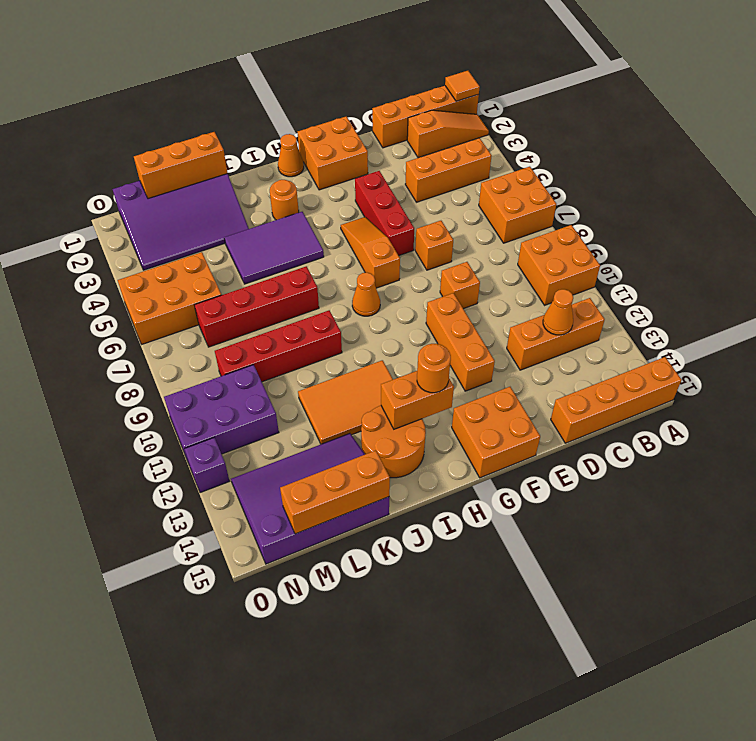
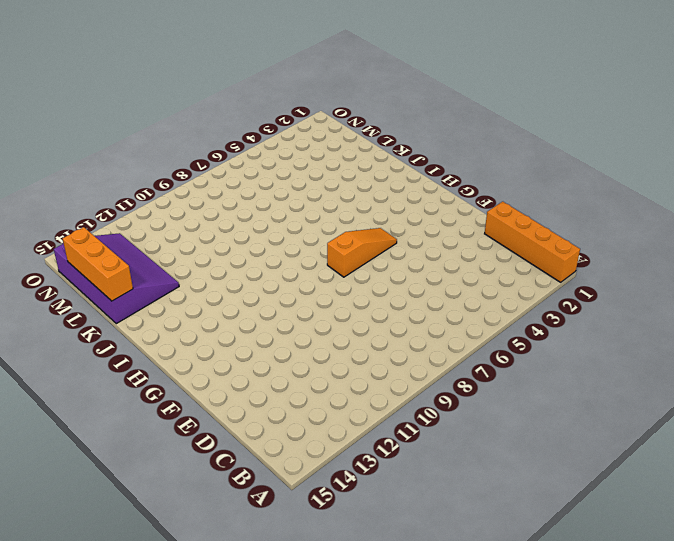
none -> orange 1x3 slope [407,110,489,158]
none -> orange 2x2 brick [479,167,556,243]
none -> orange 2x2 brick [518,225,600,305]
none -> orange 1x4 brick [551,357,682,443]

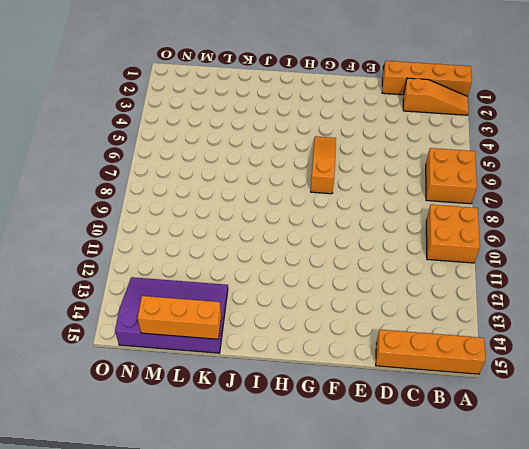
none -> orange 1x3 brick [405,138,492,202]
none -> orange 1x3 brick [507,298,605,370]
none -> orange 1x1 brick [415,221,453,270]
none -> orange 1x1 brick [440,262,480,309]

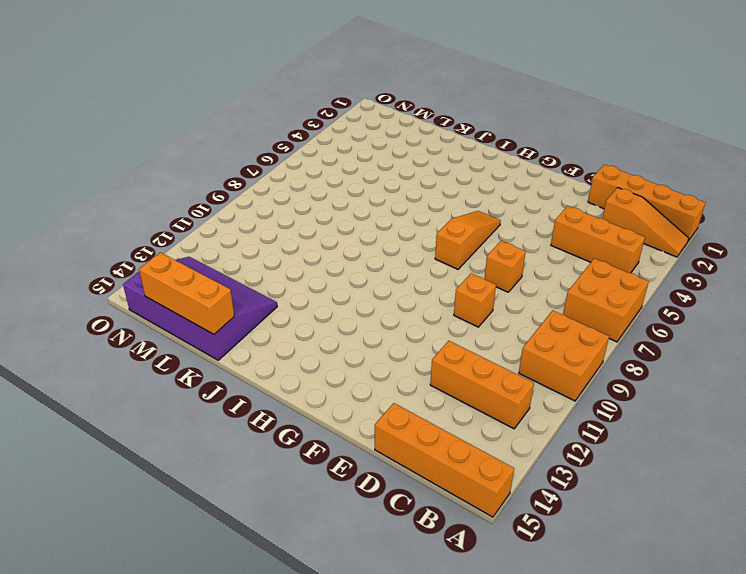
none -> orange 2x2 brick [298,116,368,190]
none -> red 1x3 brick [355,171,414,256]
none -> orange 1x3 brick [426,293,495,391]
none -> orange 2x2 brick [452,387,540,478]

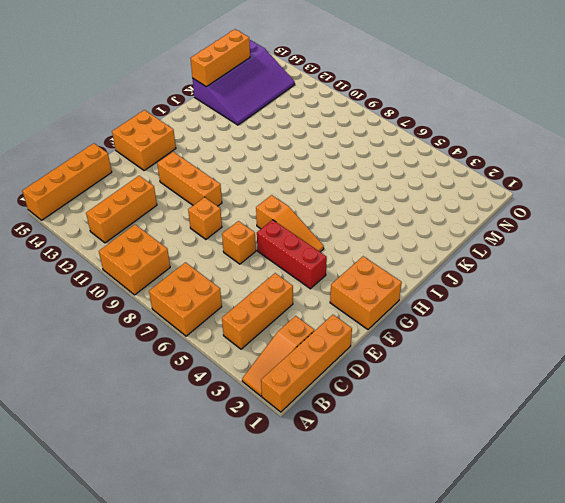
none -> orange 1x1 cone [278,134,304,177]
none -> orange 1x1 cone [352,272,380,316]
none -> orange 1x1 round brick [270,180,299,220]
none -> purple 2x3 tile [224,212,324,284]

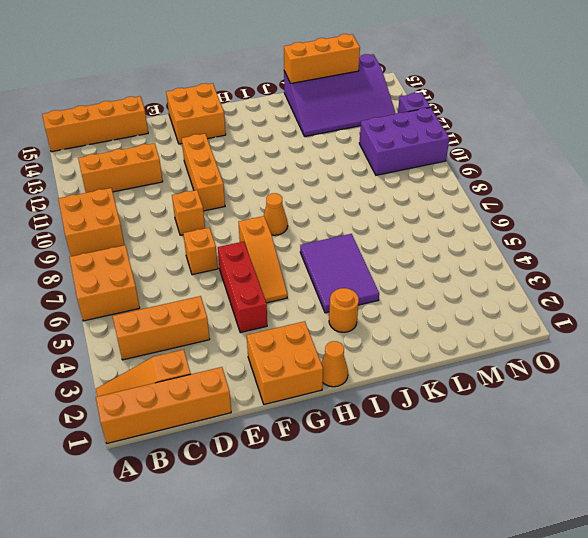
purple 2x3 tile [300,234,379,313] -> purple 2x3 tile turned to [224,212,324,284]
none -> orange 2x3 tile [298,360,393,444]
none -> orange 2x2 round brick [361,406,426,478]
none -> red 1x4 brick [194,266,319,347]
none -> red 1x4 brick [215,310,342,382]

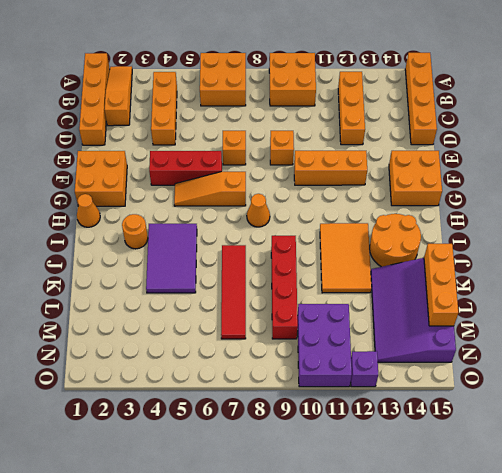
red 1x4 tile [221,245,246,339] -> red 1x4 brick [194,266,319,347]
none -> purple 3x4 slope [113,174,249,270]
none -> orange 2x3 brick [118,252,221,344]
none -> orange 1x1 tile [445,71,480,101]
none -> orange 1x1 cone [543,289,573,335]

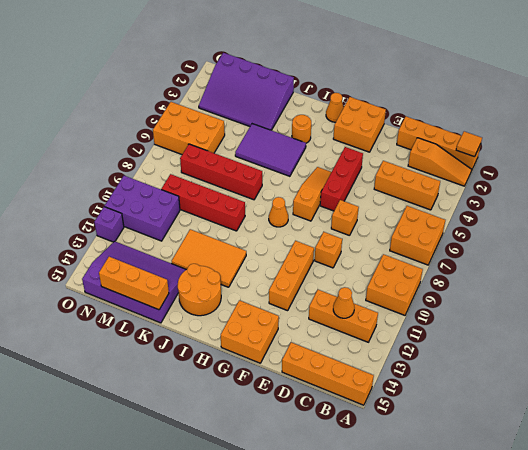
none -> orange 1x2 brick [381,371,454,429]
none -> orange 1x3 brick [134,132,228,199]
none -> orange 1x1 round brick [417,344,451,393]

